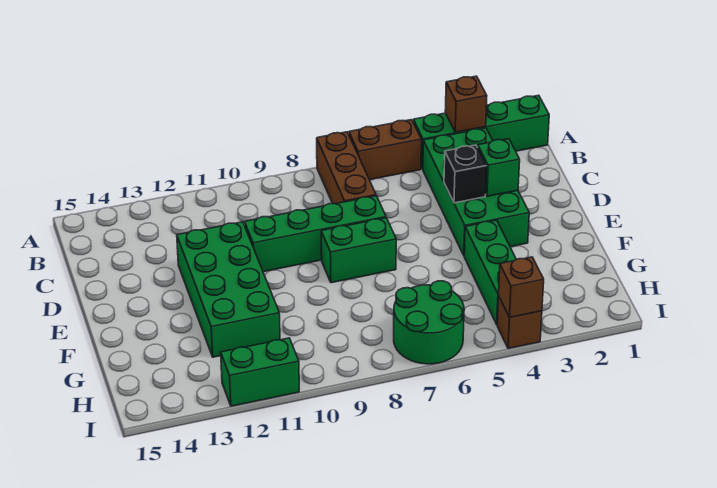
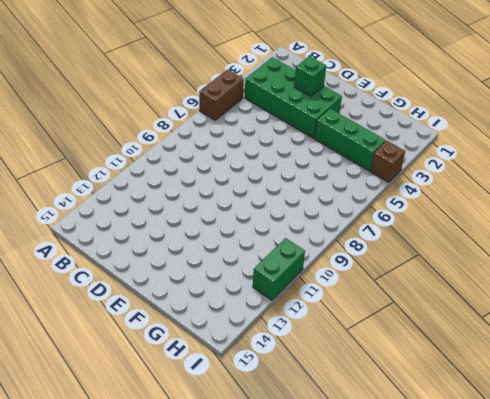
none -> green 1x4 brick [413,95,549,169]
none -> brown 1x3 brick [317,132,376,204]
none -> green 1x4 brick [245,196,386,272]

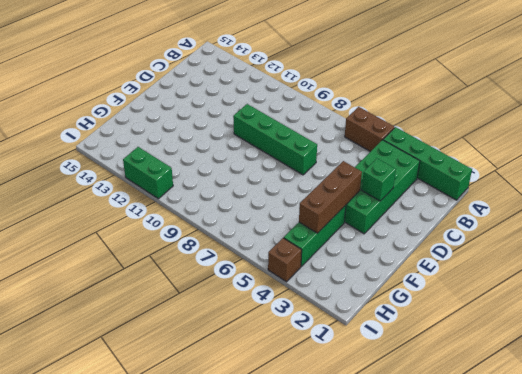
brown 1x3 brick [299,161,362,233] -> brown 1x3 brick moved to [317,132,376,204]
none -> green 2x4 brick [177,222,280,357]
none -> green 1x2 brick [321,218,396,283]
none -> green 2x2 round brick [394,281,464,364]

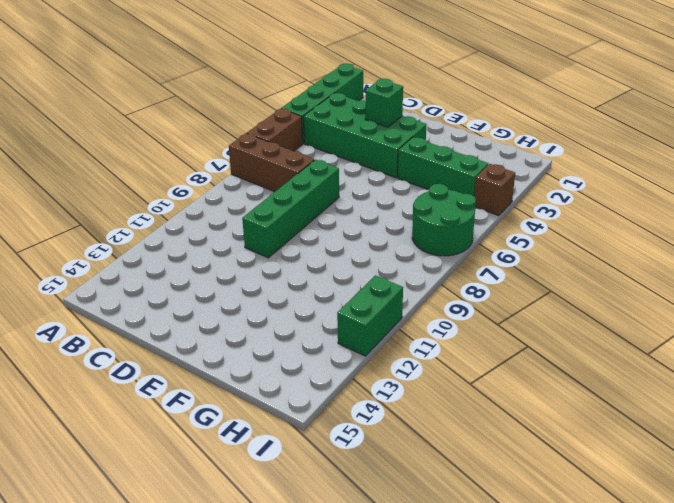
none -> green 2x4 brick [177,222,280,357]
none -> green 1x2 brick [321,218,396,283]
none -> brown 1x1 brick [445,76,487,132]

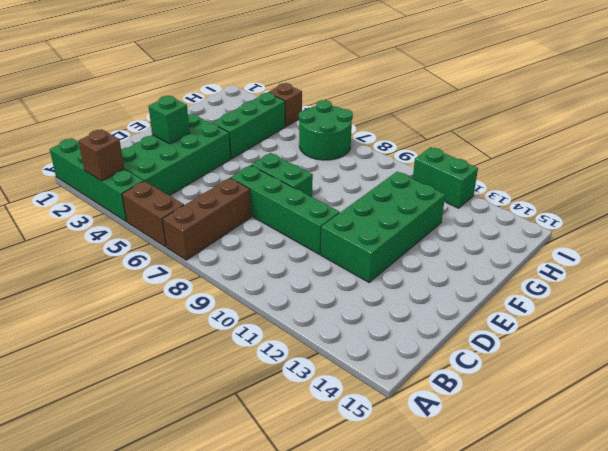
none -> black 1x1 brick [444,145,487,203]
none -> brown 1x1 brick [499,257,544,317]

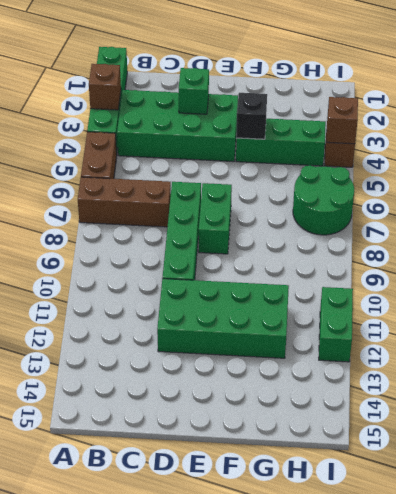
black 1x1 brick [236,93,267,139] -> black 1x1 brick moved to [444,145,487,203]

